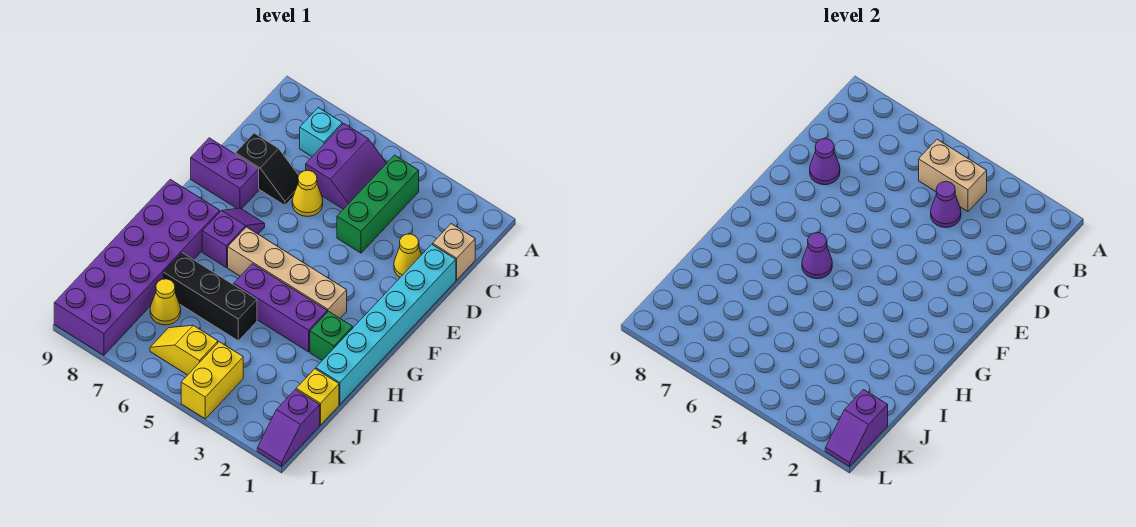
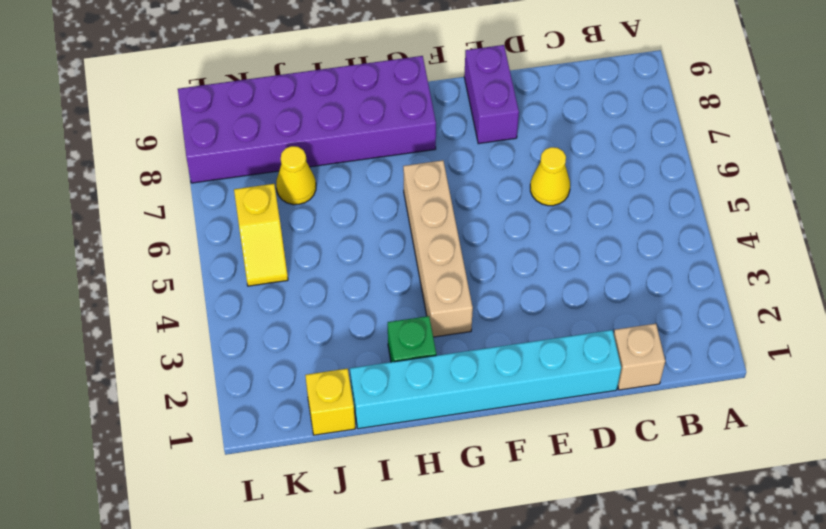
yellow 1x2 slope [234,184,288,286] -> yellow 1x2 slope turned to [150,325,218,375]
none -> green 1x3 brick [337,155,419,253]
none -> purple 2x2 slope [306,123,387,209]
none -> cyan 1x1 brick [300,107,342,156]

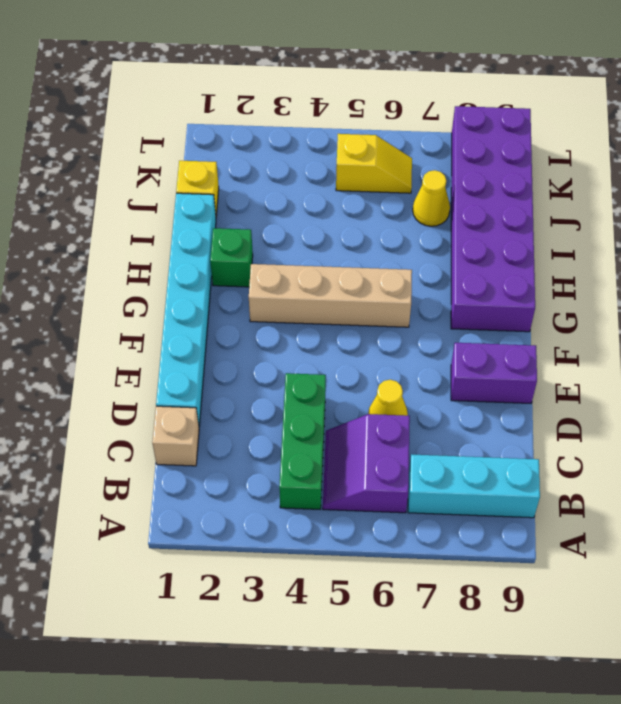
cyan 1x3 brick [408,454,540,518] -> cyan 1x1 brick [300,107,342,156]
none -> yellow 1x1 cone [394,234,421,277]
none -> black 1x2 slope [235,133,299,205]
none -> purple 1x2 slope [202,208,265,268]

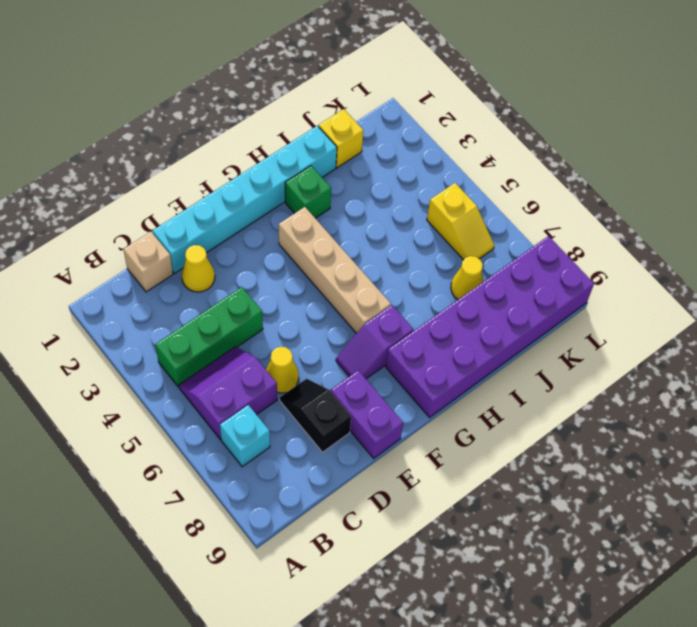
none -> purple 1x3 brick [234,264,327,352]
none -> black 1x3 brick [164,253,257,341]
none -> purple 1x2 slope [257,390,320,467]

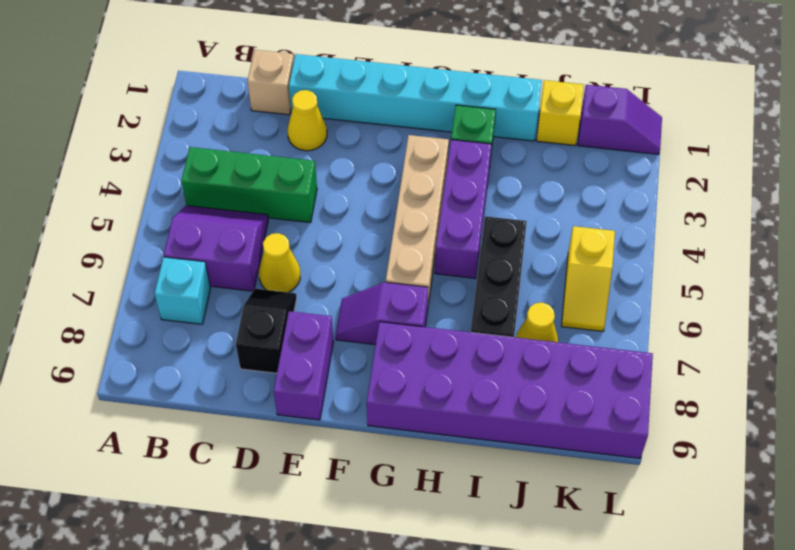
none -> yellow 1x2 brick [181,342,243,419]
none -> tan 1x2 brick [919,139,987,211]
none -> purple 1x1 cone [931,182,961,228]

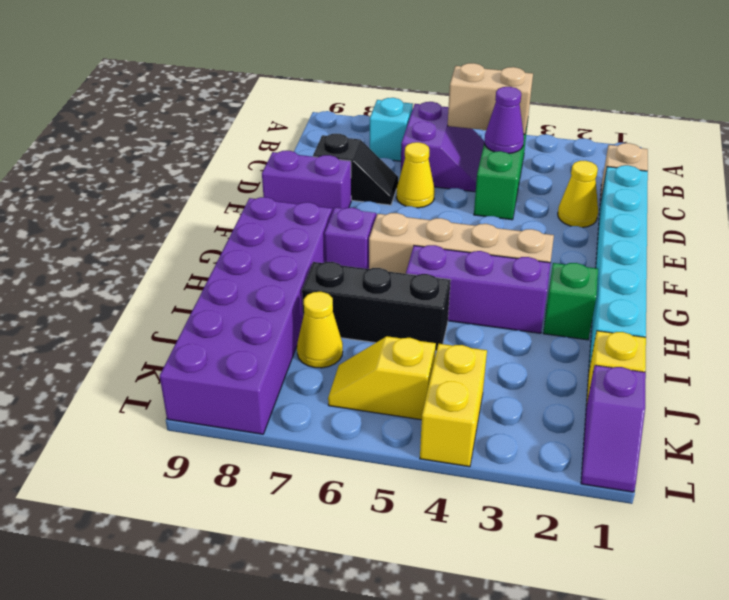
none -> purple 1x1 cone [810,139,840,185]
none -> purple 1x1 cone [802,233,832,279]
none -> purple 1x2 slope [825,390,888,467]

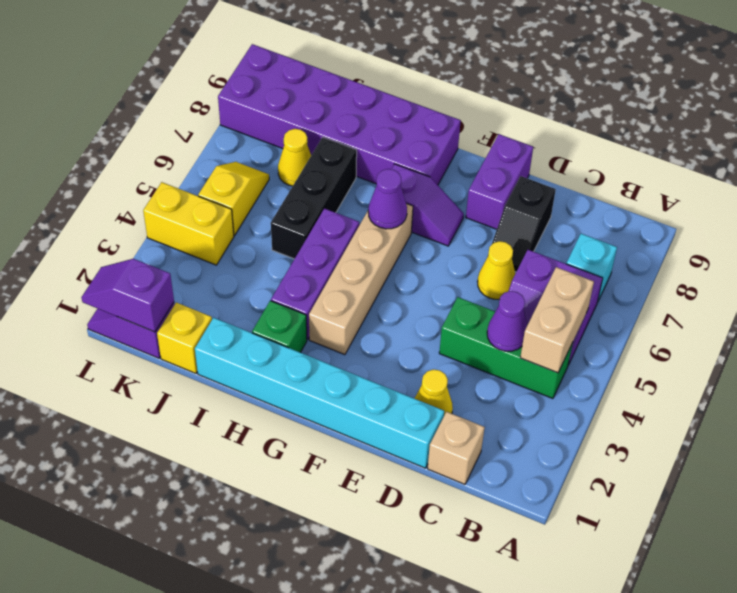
none -> purple 1x1 cone [810,139,840,185]

